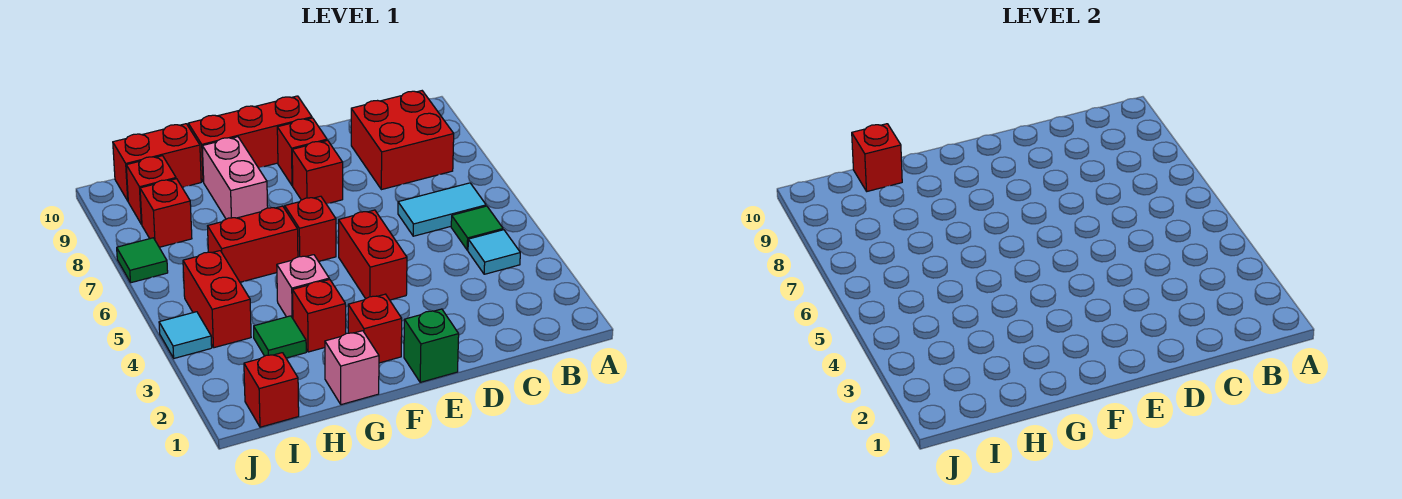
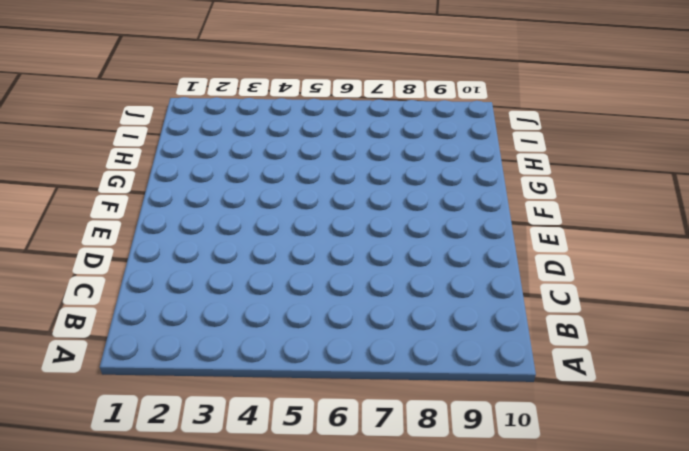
none -> cyan 1x1 tile [468,230,520,274]
none -> green 1x1 tile [451,206,503,250]
none -> cyan 1x2 tile [398,183,486,236]

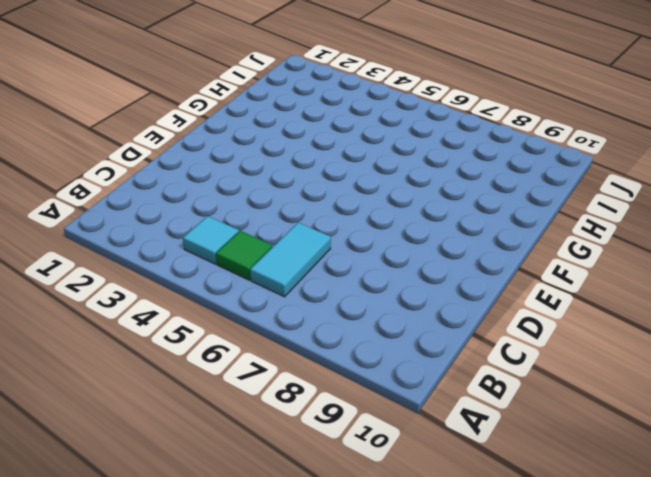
none -> red 2x2 brick [351,91,454,190]
none -> green 1x1 brick [404,309,459,382]
none -> red 1x2 brick [339,210,407,300]

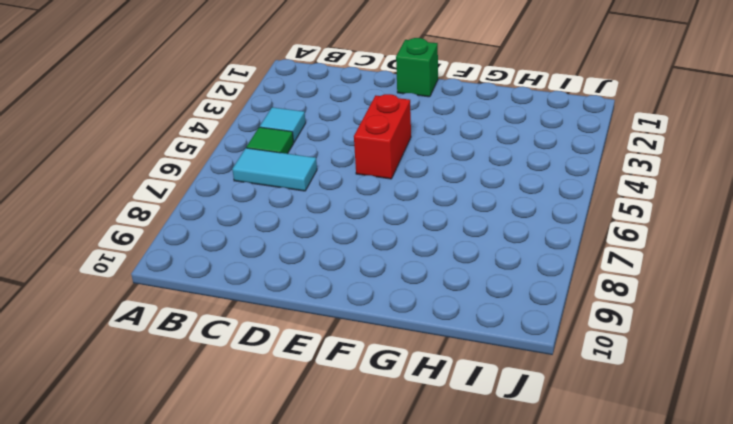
none -> red 2x2 brick [351,91,454,190]
none -> red 1x1 brick [292,140,343,204]
none -> red 1x1 brick [277,118,327,186]

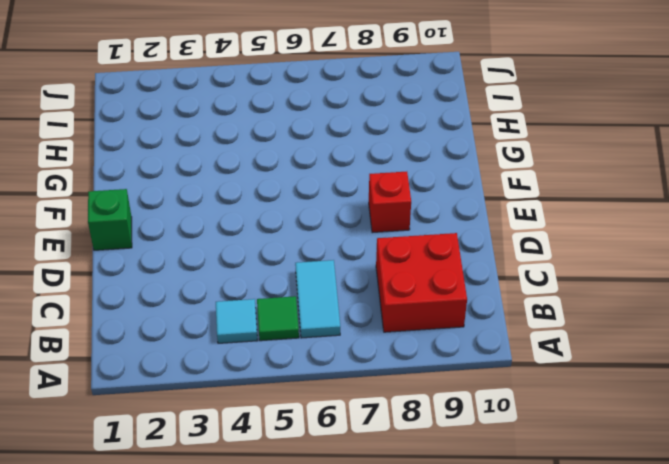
none -> red 1x2 brick [339,210,407,300]
none -> red 1x1 brick [277,118,327,186]
none -> red 1x3 brick [188,96,312,182]

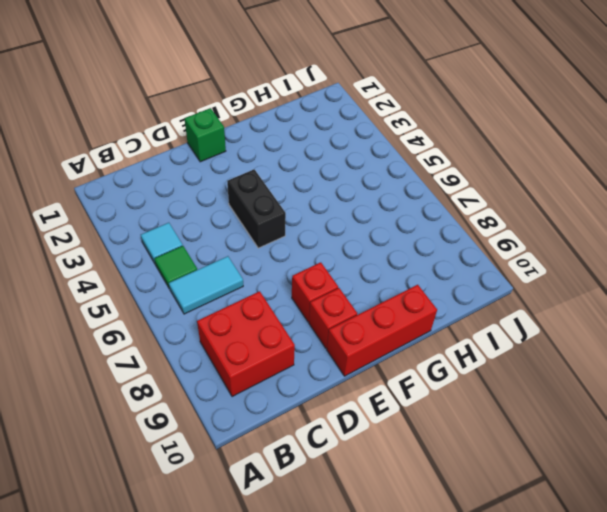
black 1x2 brick [227,169,286,248] -> red 1x2 brick [339,210,407,300]
none -> red 1x1 brick [348,294,402,363]
none -> red 1x1 brick [285,196,336,261]
none -> pink 1x1 brick [325,331,379,405]

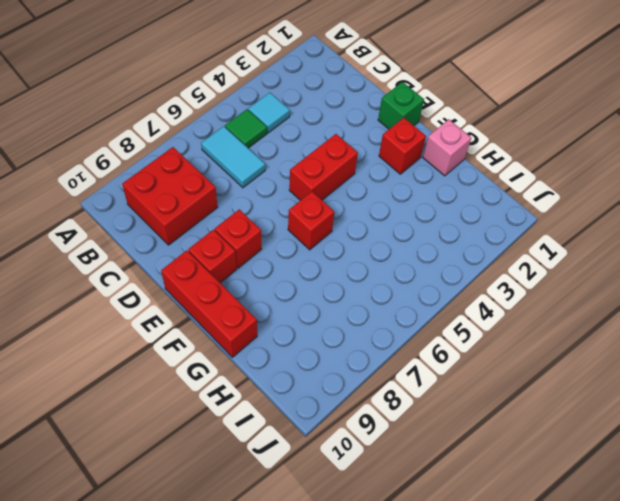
none -> red 1x1 brick [293,279,346,352]
none -> pink 1x1 brick [277,255,329,318]
none -> red 1x2 brick [208,206,298,282]

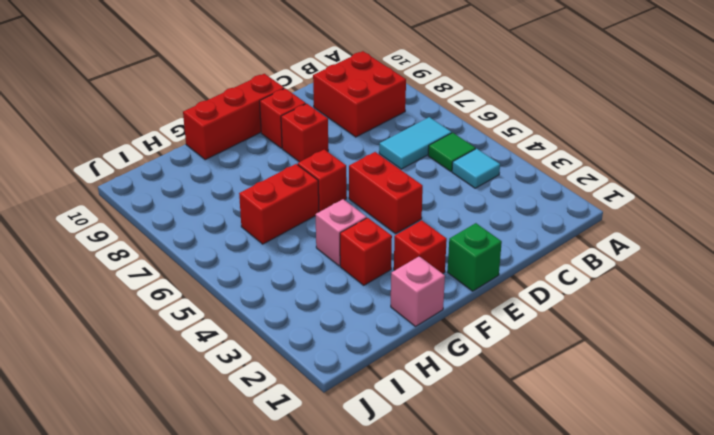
none -> pink 1x2 brick [202,137,268,219]
none -> green 1x1 tile [254,316,306,358]
none -> red 1x2 brick [113,124,201,201]

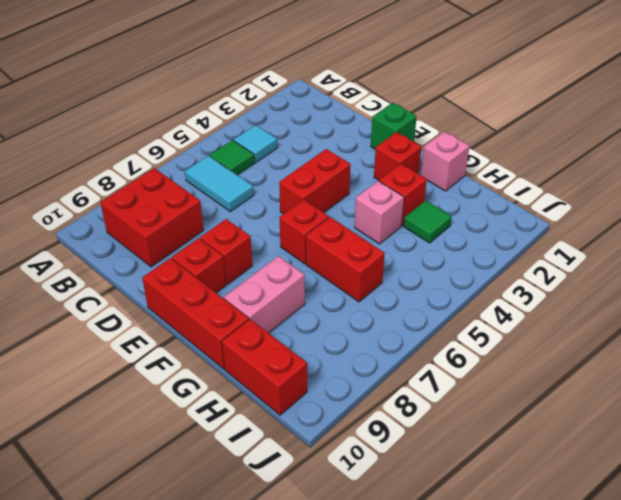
none -> red 1x1 brick [244,353,299,427]
none -> red 1x2 brick [183,251,251,348]
none -> red 1x1 brick [140,179,192,247]

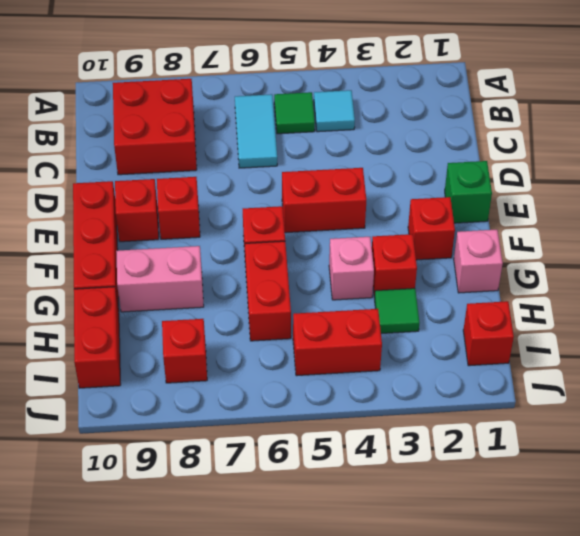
none -> red 1x1 brick [126,156,176,225]
none -> cyan 1x1 tile [159,312,212,358]
none -> green 1x1 tile [117,238,168,283]

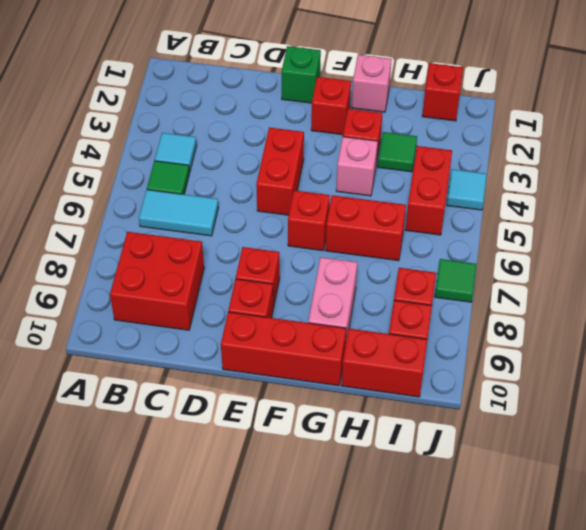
none -> red 1x1 brick [852,124,902,191]

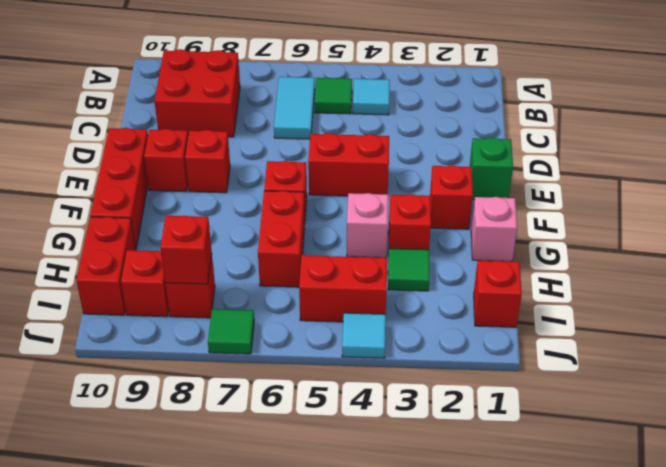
red 1x1 brick [160,216,212,284] -> red 1x1 brick moved to [852,124,902,191]
none -> pink 1x2 brick [202,137,268,219]

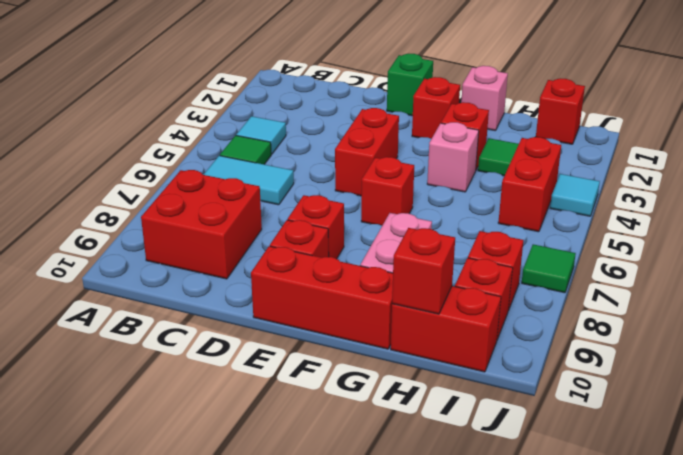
none -> red 1x2 brick [208,206,298,282]

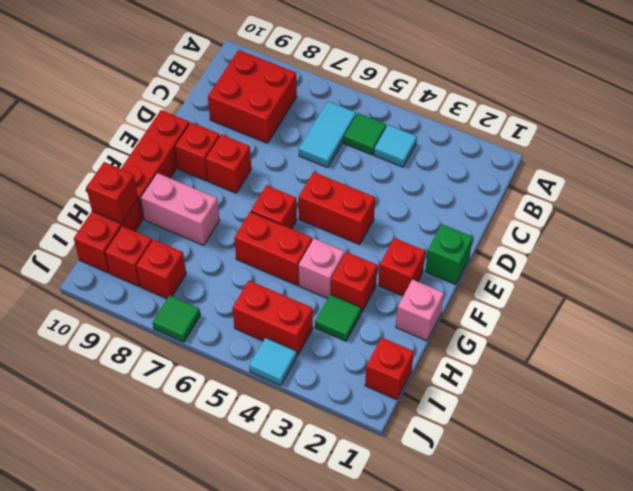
red 1x2 brick [234,212,312,285] -> red 1x2 brick turned to [208,206,298,282]

